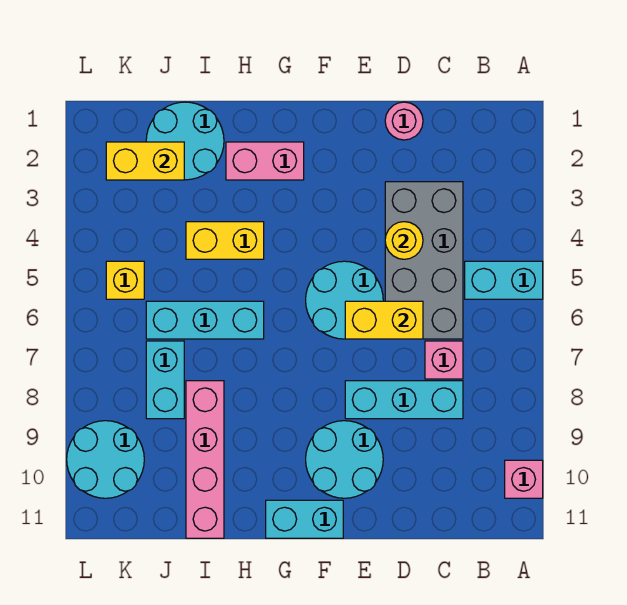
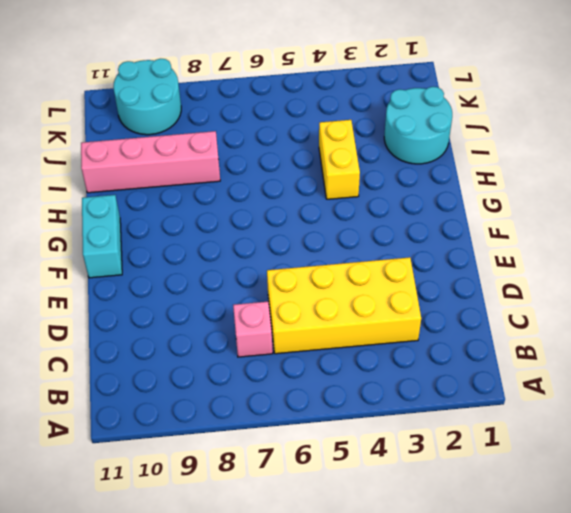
yellow 2x4 brick [267,257,421,354] -> grey 2x4 brick [385,182,463,339]
none -> cyan 1x2 brick [465,261,543,299]
none -> pink 1x1 brick [505,460,543,498]
none -> cyan 1x3 brick [345,381,463,419]

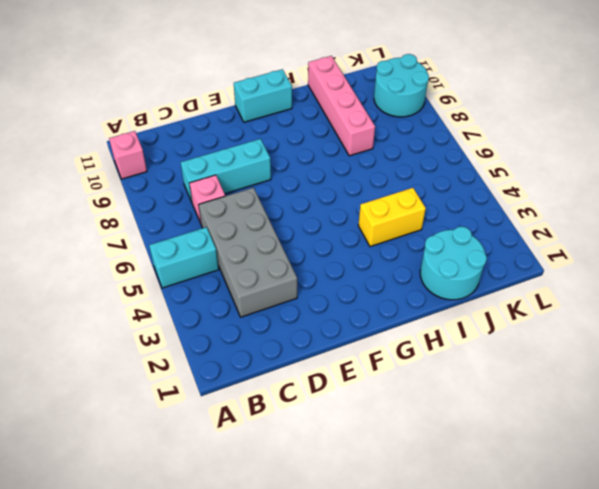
none -> pink 1x1 round brick [385,102,423,140]
none -> cyan 2x2 round brick [306,261,383,339]
none -> cyan 2x2 round brick [306,421,383,498]

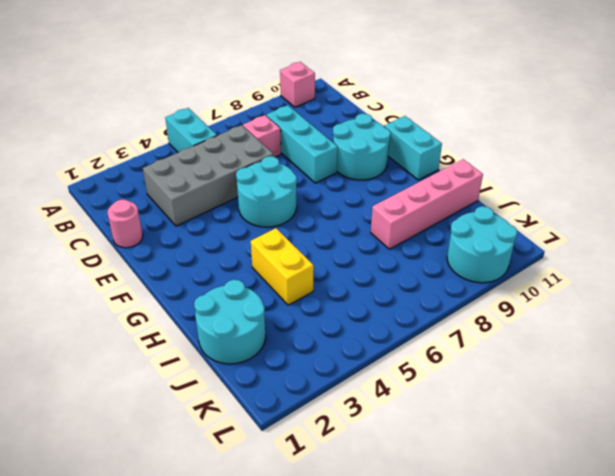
none -> pink 1x2 brick [226,142,304,180]
none -> cyan 1x3 brick [146,301,264,339]
none -> cyan 1x2 brick [146,341,184,419]

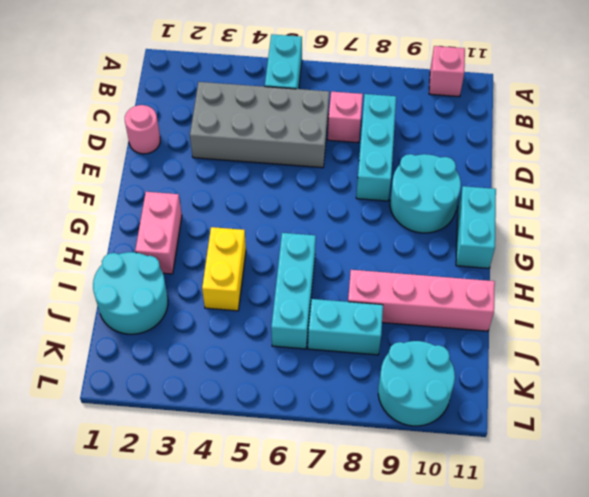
none -> cyan 2x2 round brick [306,261,383,339]
none -> yellow 1x1 brick [106,261,144,299]
none -> yellow 1x1 round brick [385,222,423,259]

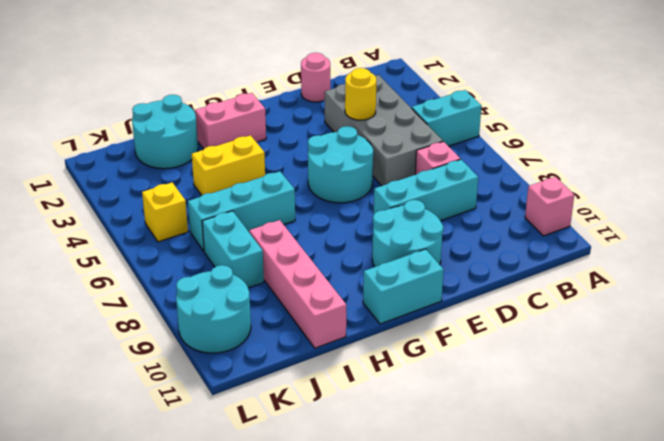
none -> yellow 1x2 brick [345,301,423,339]
none -> yellow 1x2 brick [106,142,184,180]

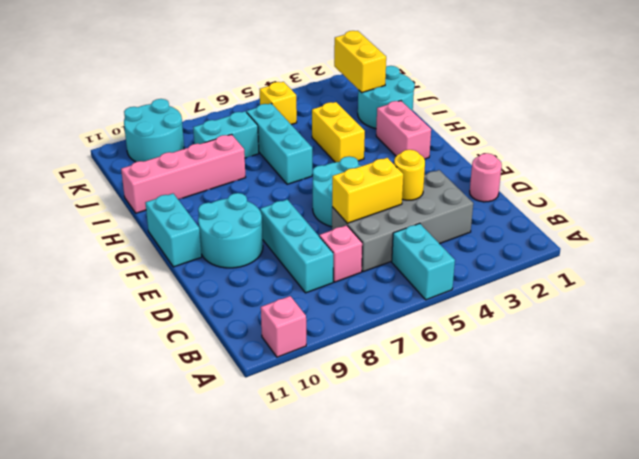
yellow 1x2 brick [332,158,403,223] -> yellow 1x2 brick turned to [345,301,423,339]

